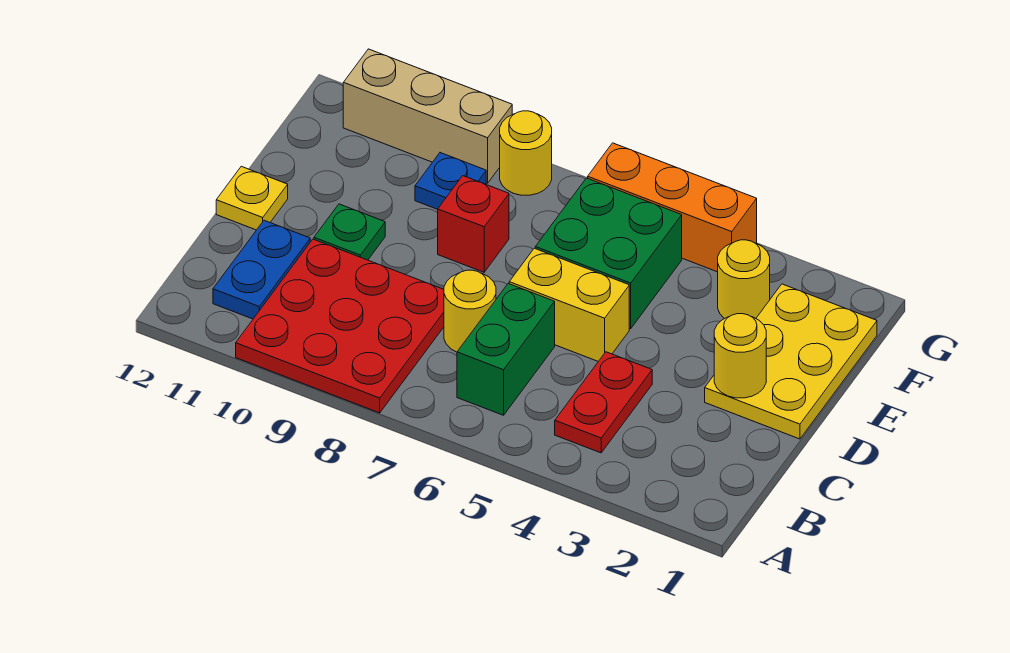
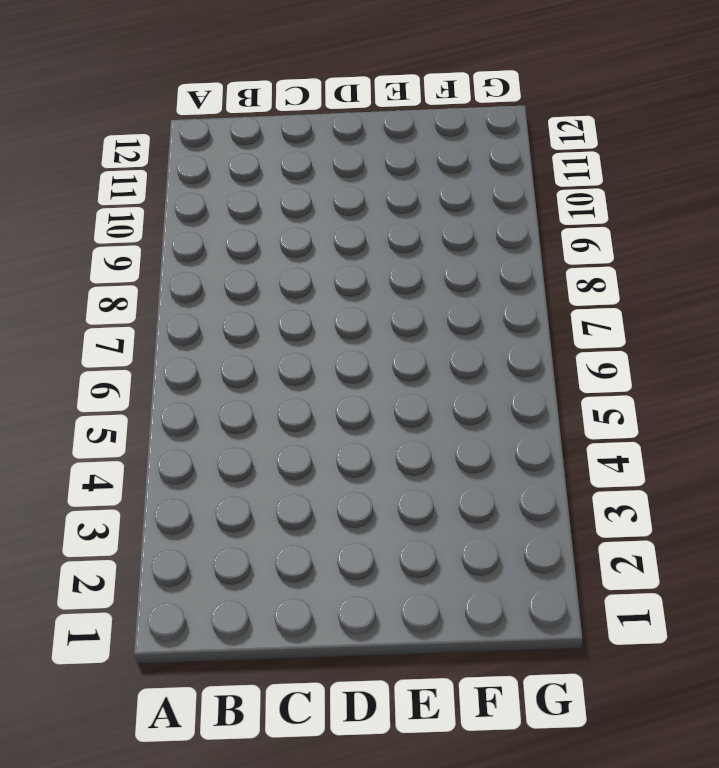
none -> red 3x3 plate [236,239,444,413]
none -> red 1x2 plate [555,352,652,453]
none -> green 1x2 brick [457,284,555,415]

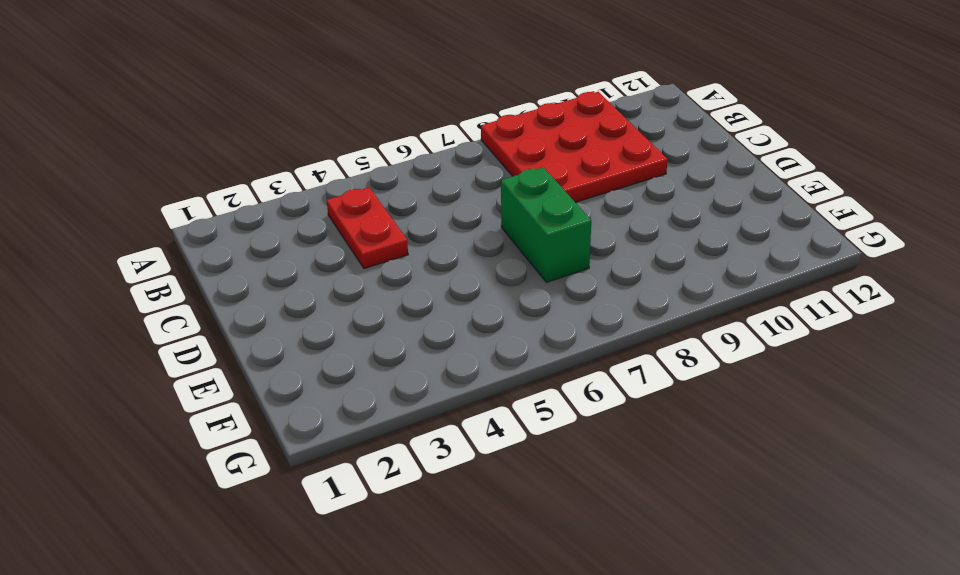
green 1x2 brick [501,167,591,282] -> green 1x2 brick moved to [457,284,555,415]
none -> blue 1x2 plate [213,220,310,319]
none -> yellow 1x1 round brick [444,270,496,352]
none -> yellow 2x3 plate [705,284,877,439]

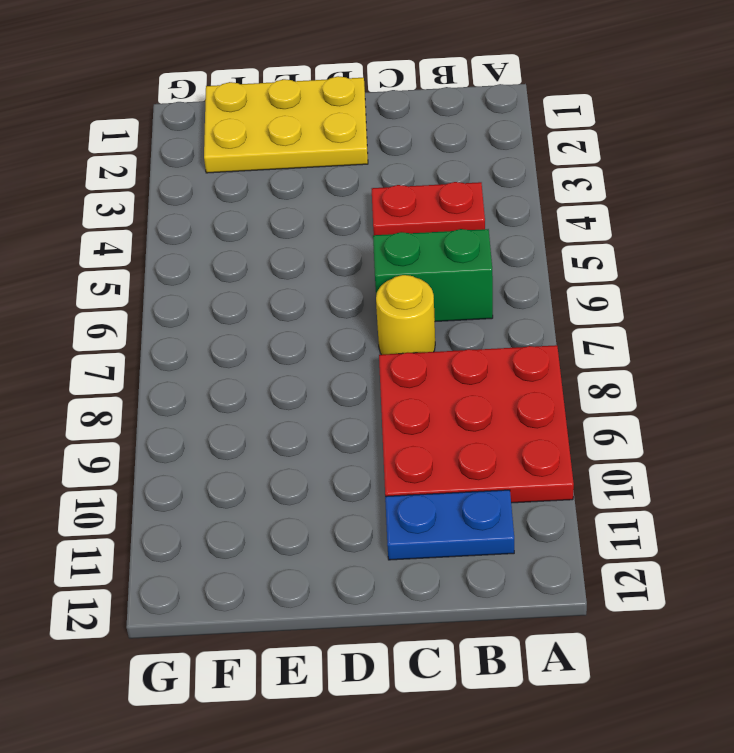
none -> yellow 1x2 brick [509,248,629,361]
none -> green 1x1 plate [314,204,385,260]
none -> yellow 1x1 plate [216,166,288,230]

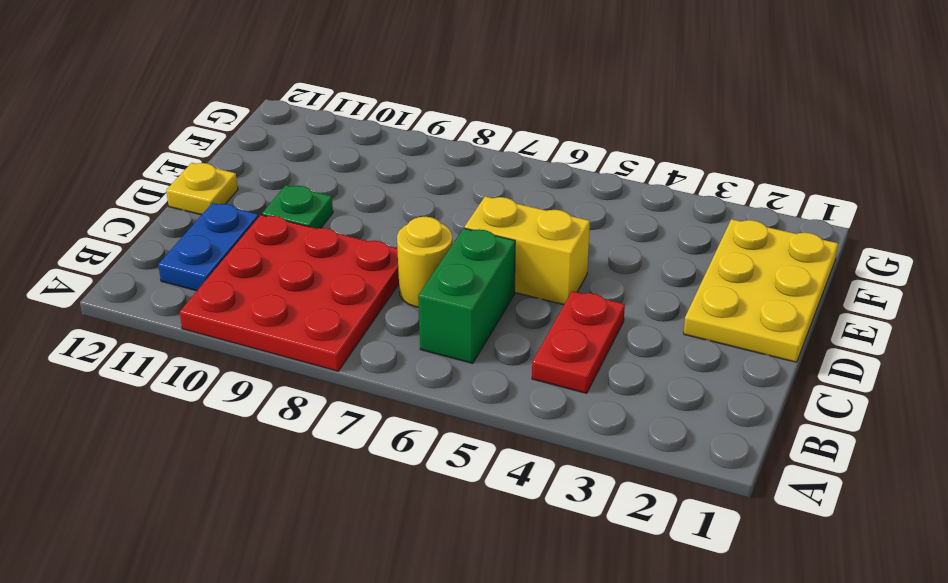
none -> green 2x2 brick [535,178,682,329]
none -> red 1x1 brick [438,176,509,272]
none -> yellow 1x1 round brick [718,240,770,319]

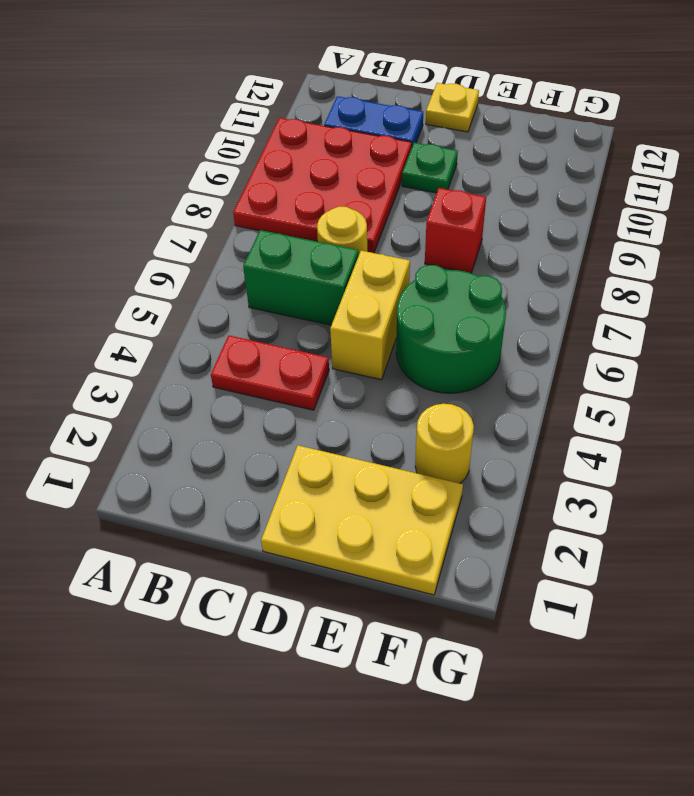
green 2x2 round brick [396,265,506,393] -> green 2x2 brick [535,178,682,329]
none -> blue 1x1 plate [415,153,486,209]
none -> orange 1x3 brick [588,143,757,272]
none -> yellow 1x1 round brick [500,111,552,195]

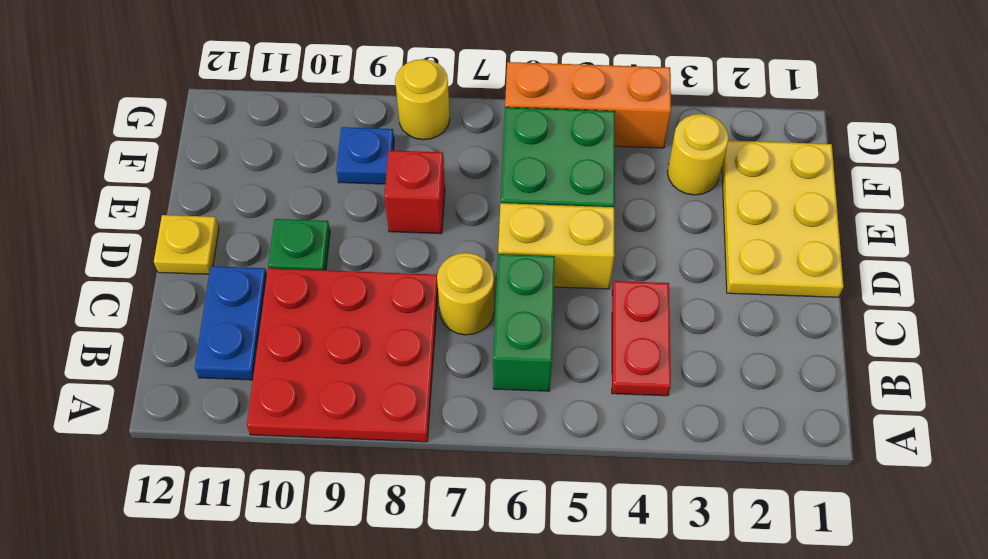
none -> tan 1x3 brick [343,49,512,183]
none -> yellow 1x1 round brick [714,314,766,398]

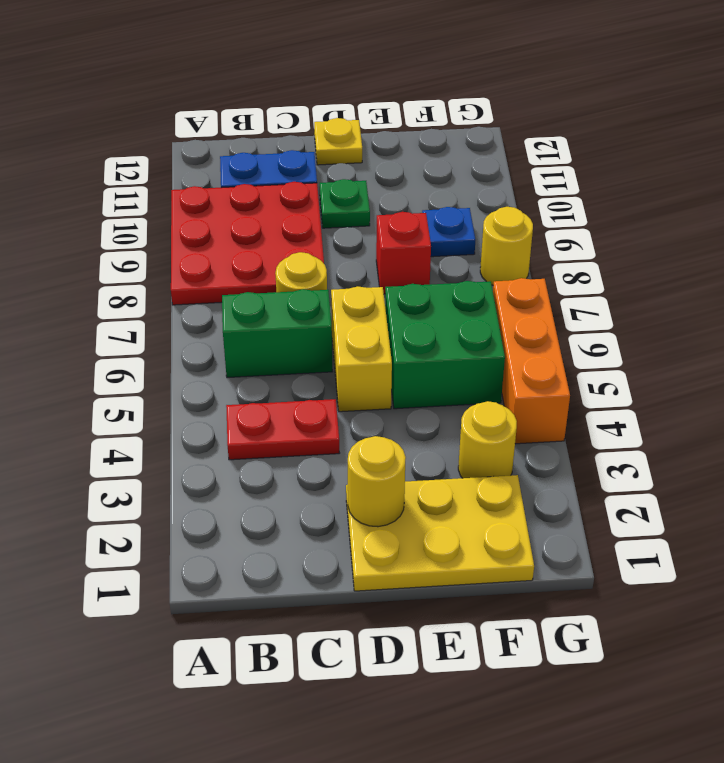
none -> tan 1x3 brick [343,49,512,183]

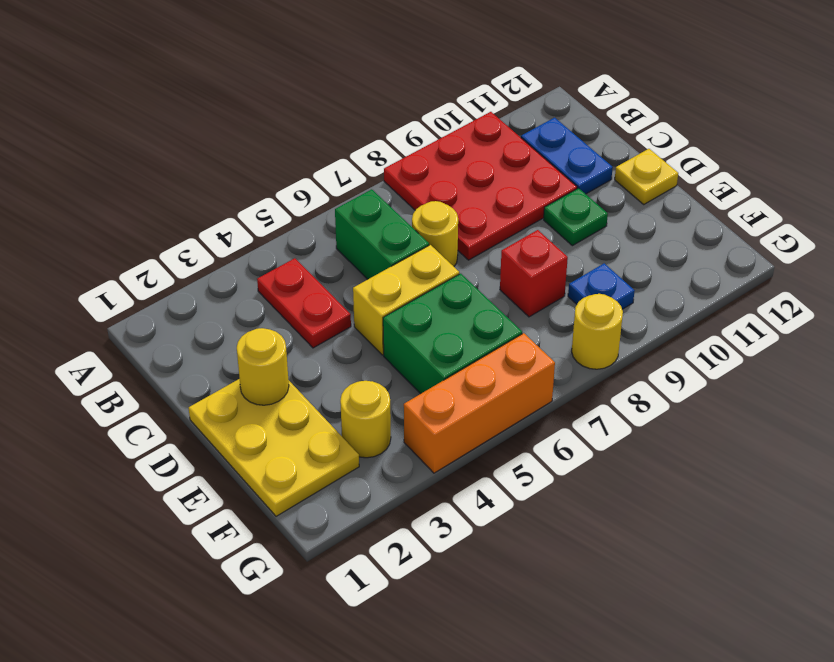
none -> tan 1x3 brick [343,49,512,183]

